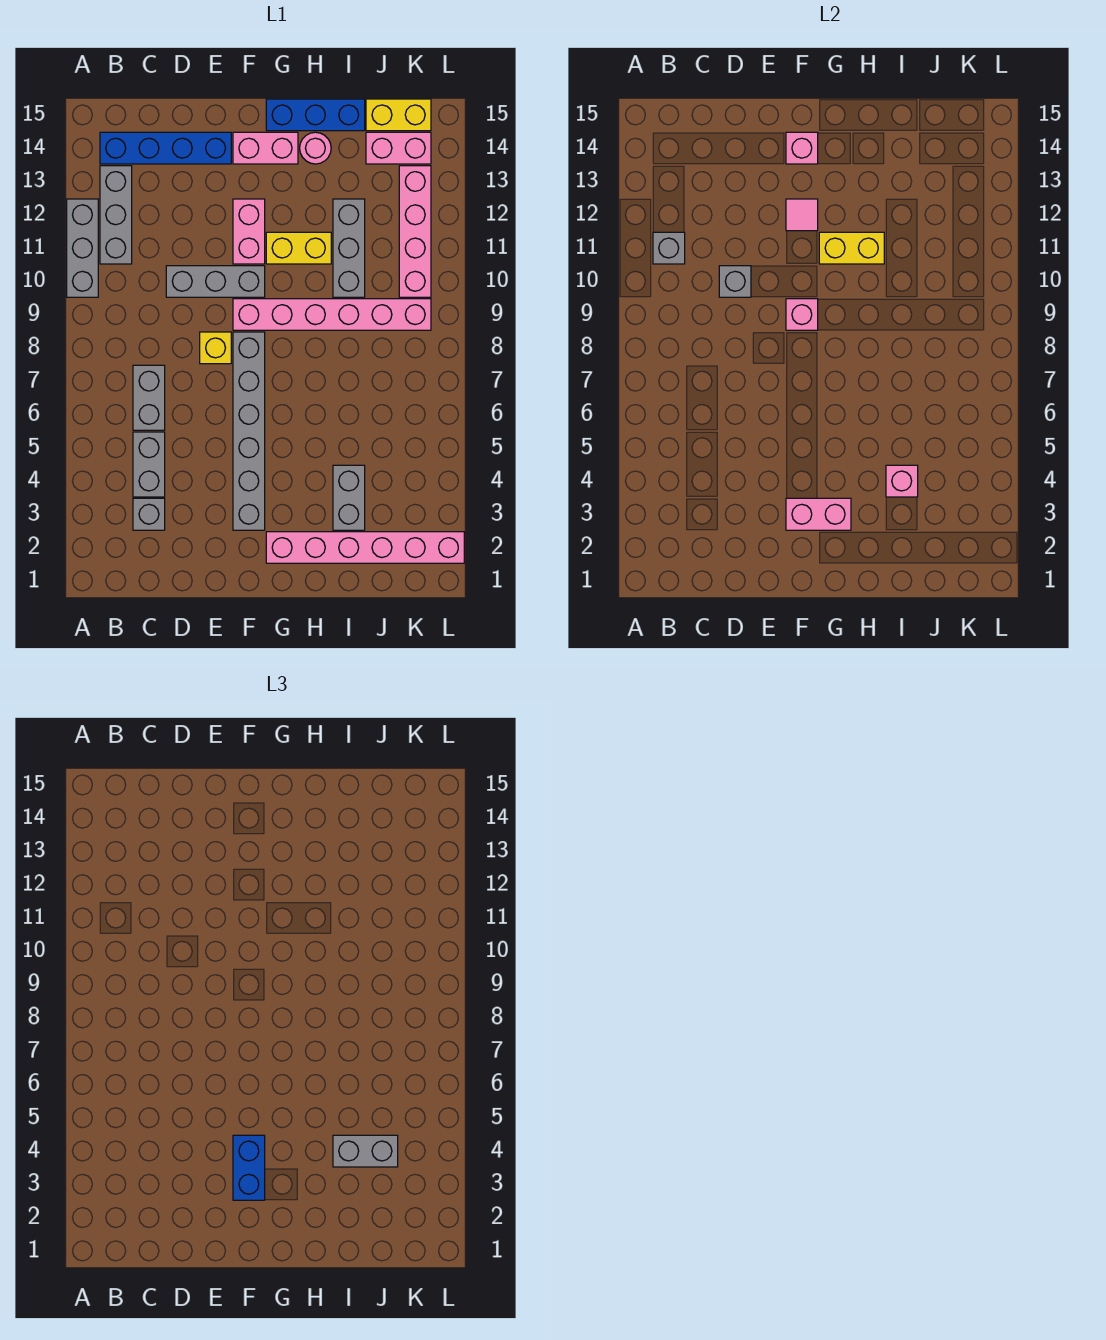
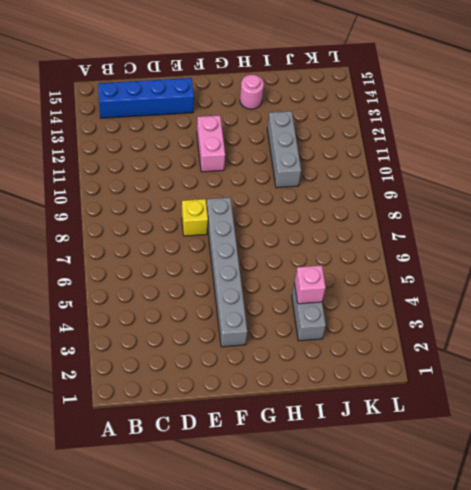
none -> grey 1x3 brick [67,199,98,297]
none -> grey 1x3 brick [100,166,132,264]
none -> grey 1x1 brick [133,498,165,530]
none -> grey 1x2 brick [133,432,165,497]

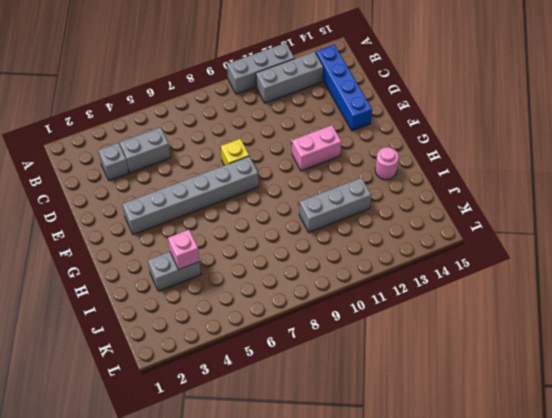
none -> grey 1x2 brick [133,365,165,430]
none -> grey 1x3 brick [166,266,265,297]
none -> pink 1x6 brick [233,299,431,330]
none -> pink 1x2 brick [233,132,298,164]

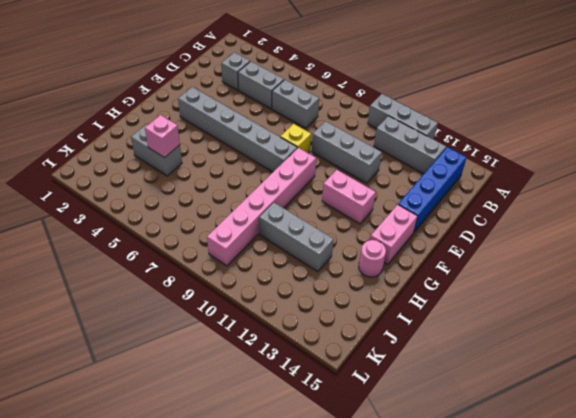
grey 1x3 brick [311,121,382,183] -> grey 1x3 brick turned to [166,266,265,297]
none -> pink 1x6 brick [266,532,464,563]
none -> yellow 1x2 brick [266,232,331,264]
none -> blue 1x3 brick [266,99,365,131]
none -> pink 1x2 brick [366,132,431,164]

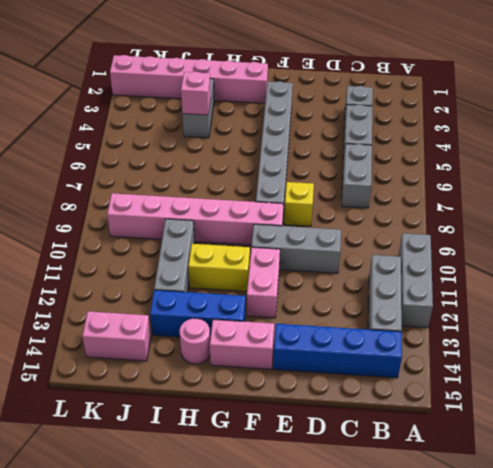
blue 1x3 brick [150,290,245,338] -> blue 1x3 brick moved to [266,99,365,131]
none -> yellow 1x2 brick [366,99,431,131]
none -> pink 1x4 brick [399,166,431,297]
none -> grey 1x1 brick [653,232,685,264]
none -> grey 1x1 brick [719,266,751,297]

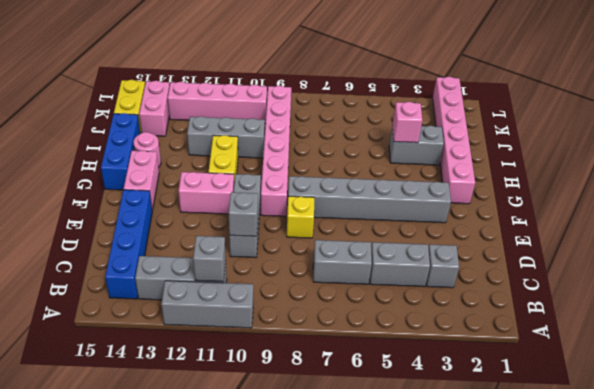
none -> pink 1x2 brick [786,498,851,530]
none -> pink 1x1 brick [786,299,818,330]
none -> pink 1x1 tile [786,199,818,231]
none -> pink 1x1 brick [786,132,818,164]

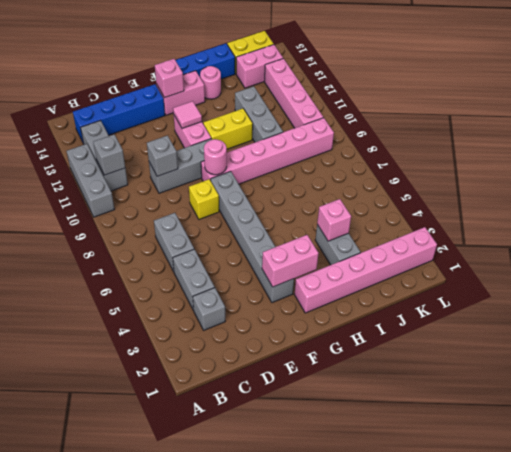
pink 1x1 round brick [204,139,227,175] -> pink 1x1 brick [786,299,818,330]
none -> yellow 1x2 brick [819,232,884,264]
none -> blue 1x2 brick [233,1135,265,1200]
none -> grey 1x2 brick [333,1135,398,1167]

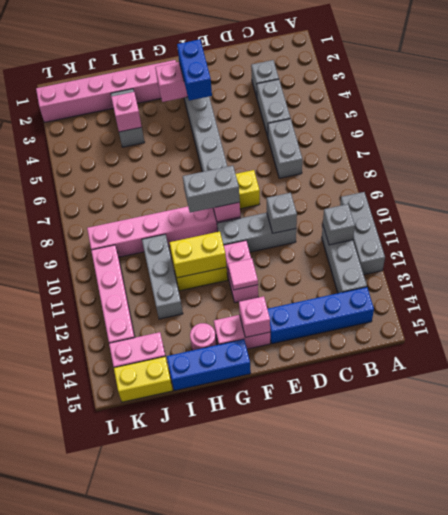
grey 1x2 brick [183,166,240,213] -> grey 1x2 brick moved to [333,1135,398,1167]

